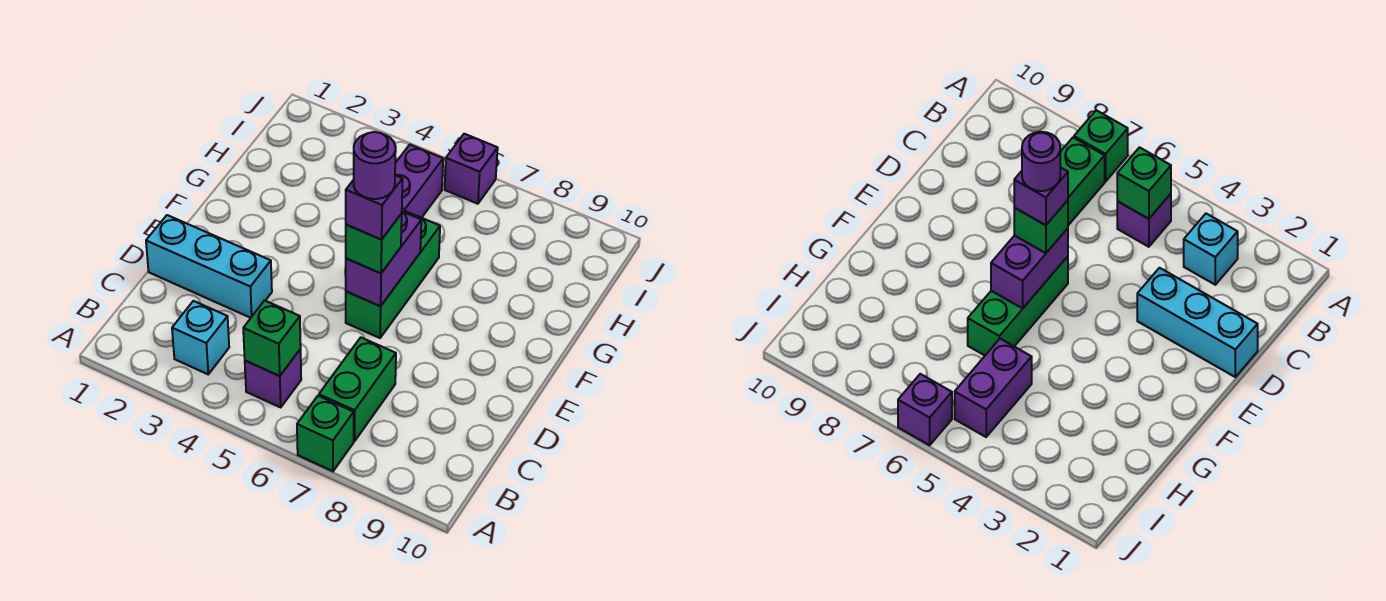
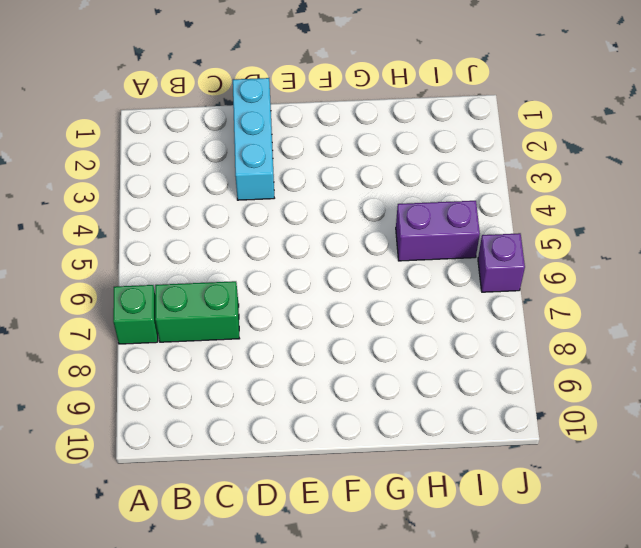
none -> cyan 1x1 brick [172,301,229,374]
none -> purple 1x1 brick [245,349,301,407]
none -> green 1x3 brick [346,211,440,338]

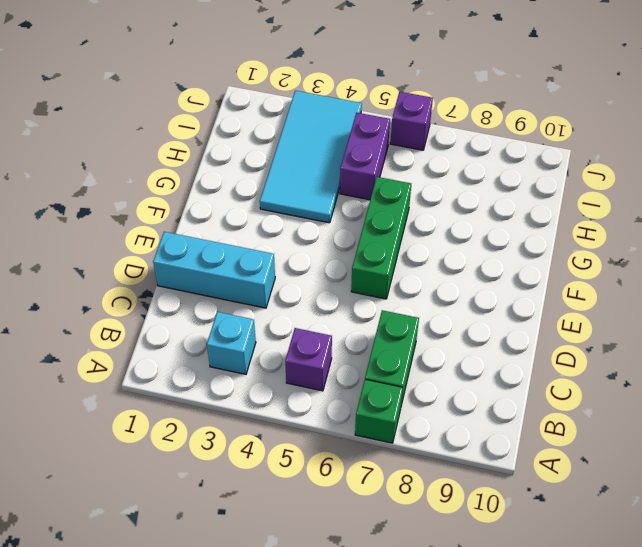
cyan 2x4 tile [260,91,362,223] -> none
none -> green 1x1 brick [243,300,301,376]
none -> purple 1x2 brick [346,212,421,306]
none -> green 1x1 brick [346,214,402,273]

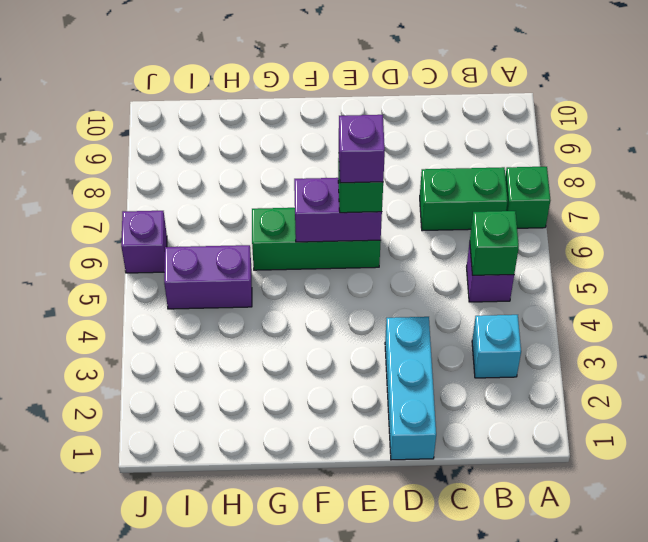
none -> purple 1x1 round brick [354,132,396,199]

